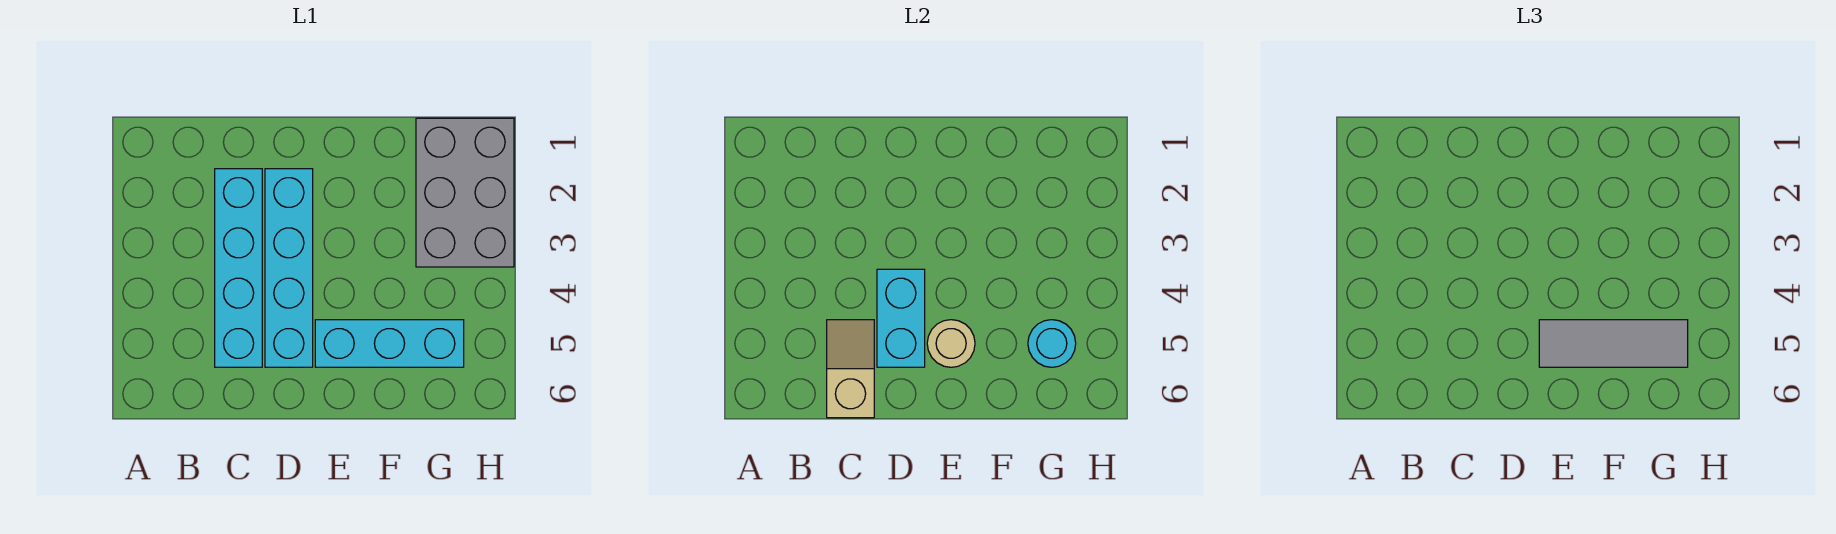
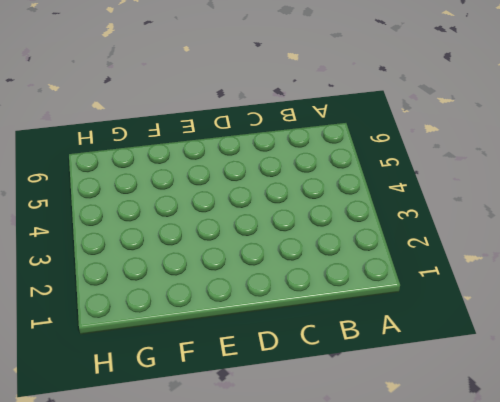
none -> cyan 1x4 brick [215,169,262,367]
none -> cyan 1x4 brick [265,169,313,367]

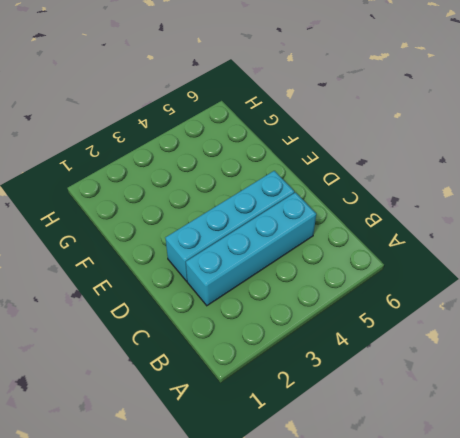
none -> cyan 1x3 brick [315,320,464,367]
none -> grey 2x3 brick [416,118,514,267]

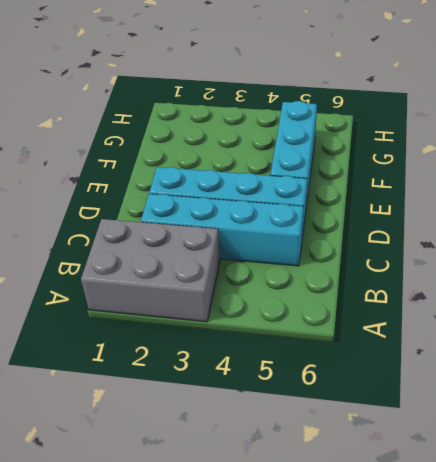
grey 2x3 brick [81,219,220,322] -> grey 2x3 brick moved to [416,118,514,267]
none -> tan 1x2 slope [827,320,874,418]
none -> cyan 1x2 brick [877,269,925,367]

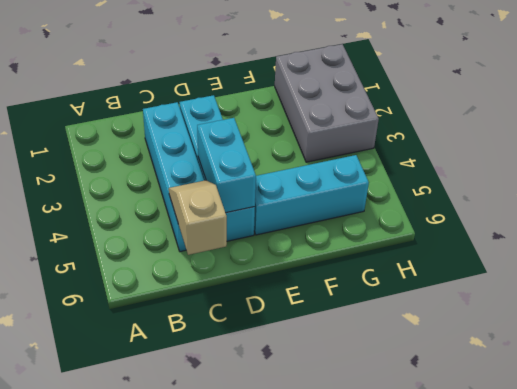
none -> tan 1x1 round brick [927,320,975,367]
none -> cyan 1x1 round brick [1028,320,1076,367]

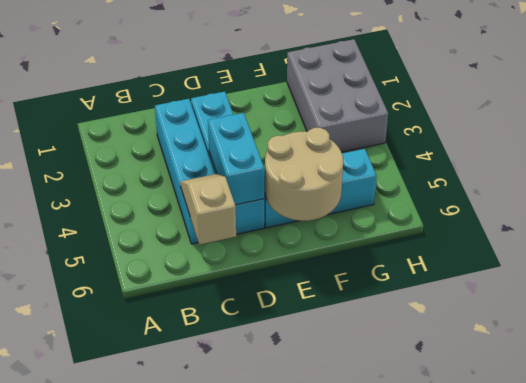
tan 2x2 round brick [265,127,343,221] -> tan 1x1 round brick [927,320,975,367]
none -> cyan 1x1 round brick [1028,320,1076,367]
none -> grey 1x3 tile [1539,320,1688,367]

